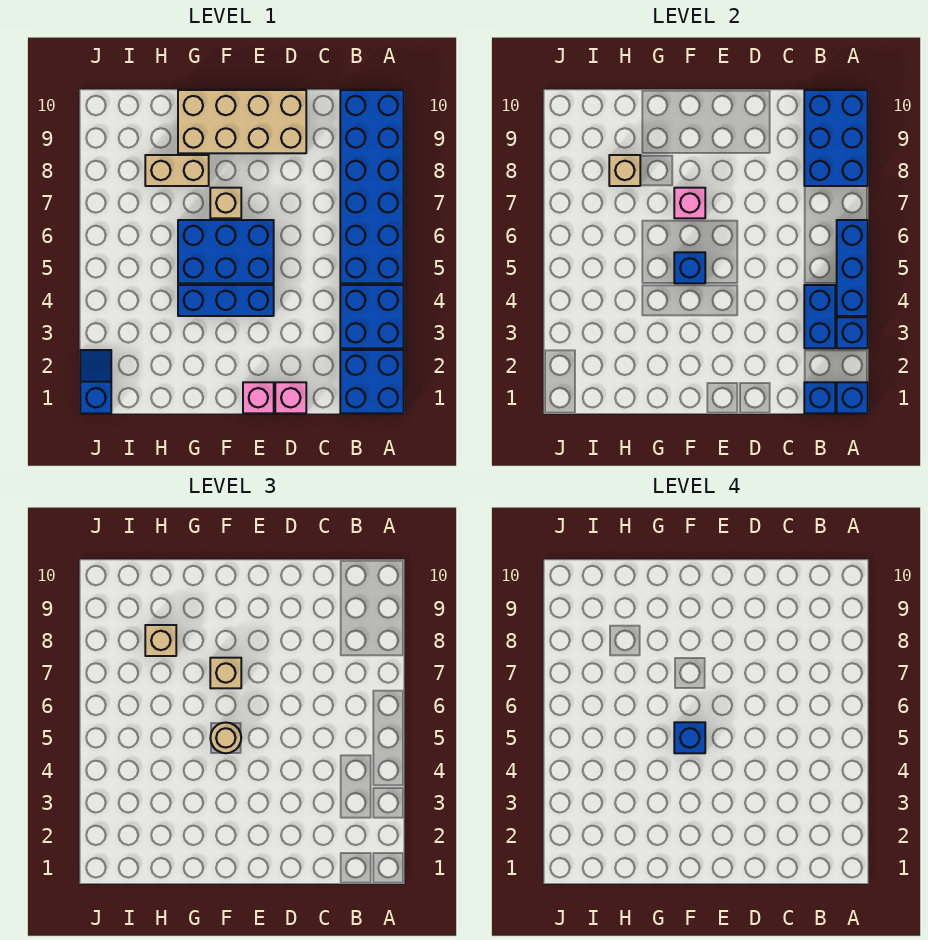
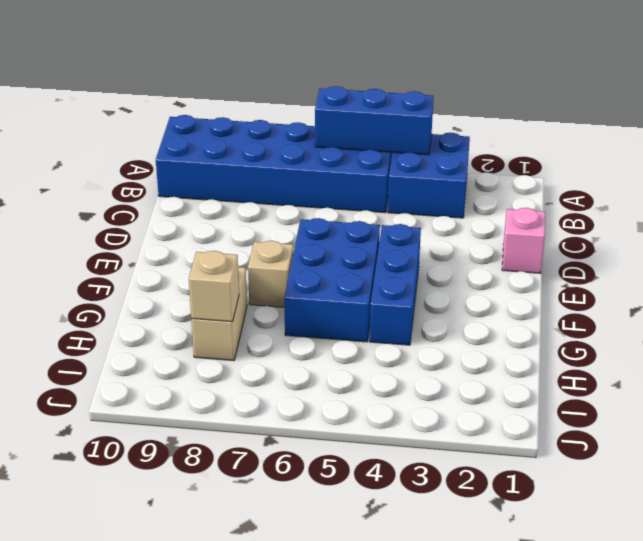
none -> blue 2x2 brick [340,350,404,413]
none -> tan 2x4 brick [178,90,306,153]
none -> pink 1x1 brick [243,382,274,413]

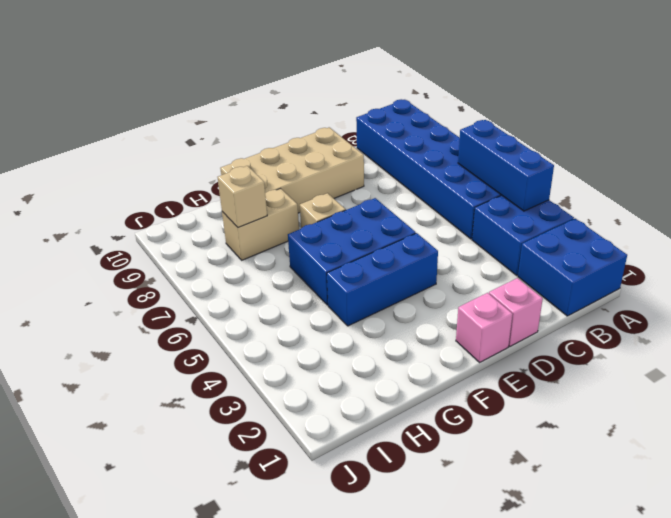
none -> blue 1x2 slope [80,350,111,413]
none -> blue 1x1 brick [837,382,868,413]
none -> blue 1x1 brick [837,317,868,348]

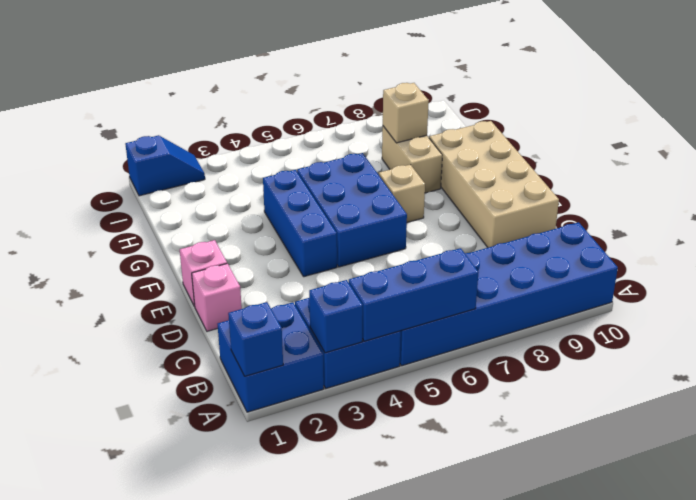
none -> blue 2x3 brick [804,90,868,186]
none -> blue 1x1 brick [804,382,835,413]
none -> blue 1x2 brick [804,285,835,348]

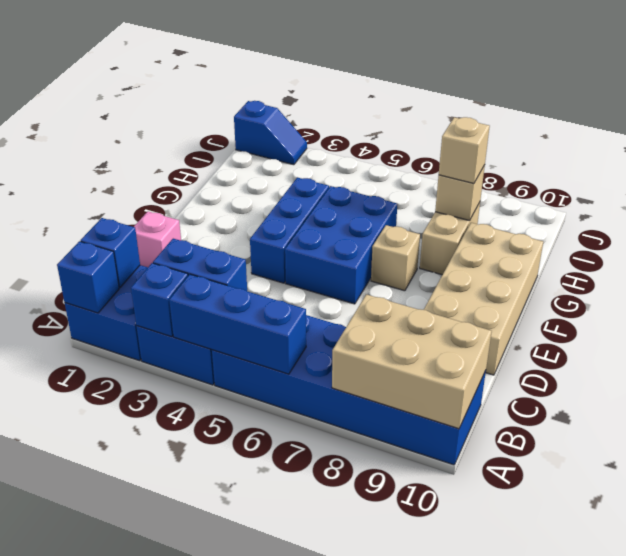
tan 2x3 brick [332,294,492,429] -> blue 2x3 brick [804,90,868,186]
none -> pink 1x1 brick [243,382,274,413]
none -> blue 1x1 brick [674,252,705,283]
none -> pink 1x1 brick [674,188,705,218]

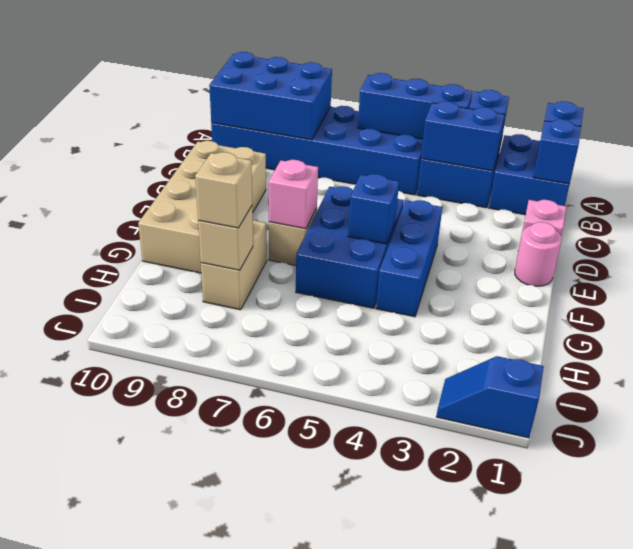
pink 1x1 round brick [515,222,562,286] -> pink 1x1 brick [243,382,274,413]
none -> tan 1x1 round brick [210,723,241,753]
none -> tan 1x1 brick [210,658,241,688]
none -> blue 1x1 brick [674,722,705,753]

